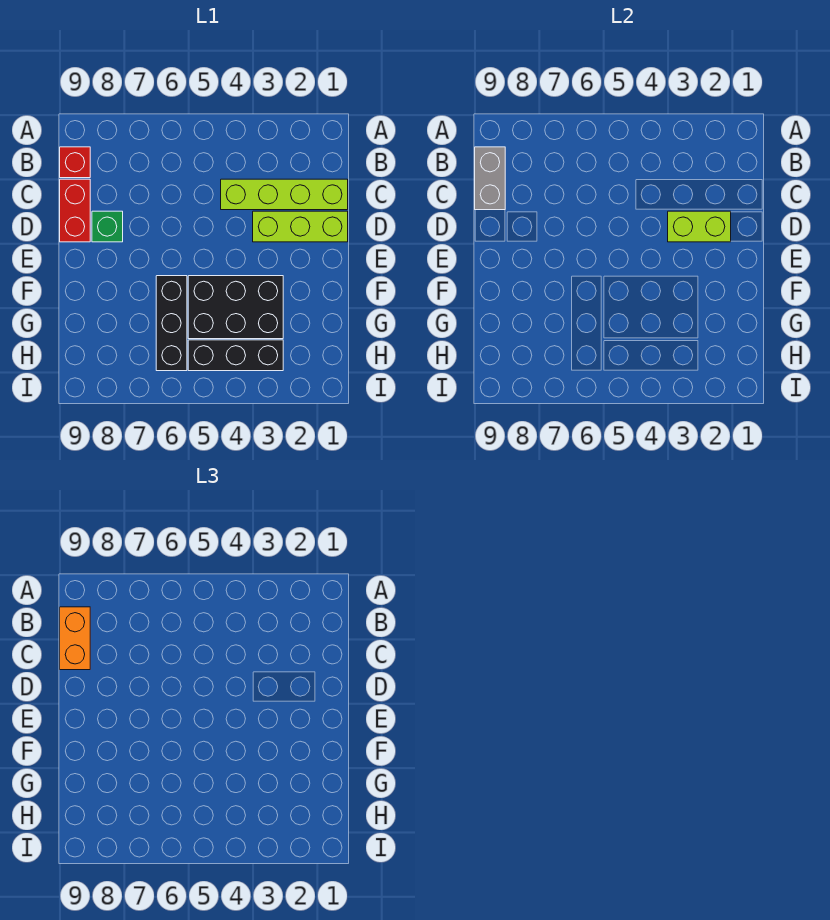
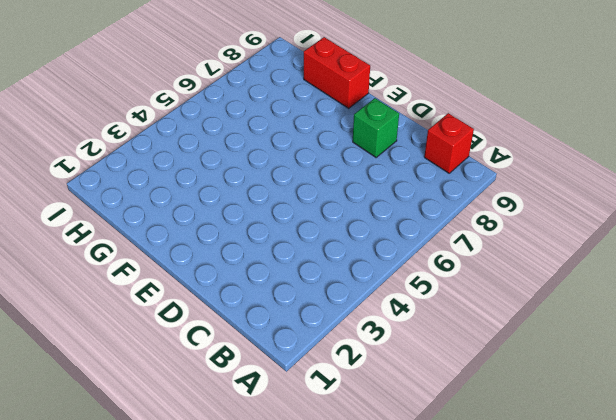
red 1x2 brick [304,37,370,108] -> red 1x2 brick moved to [60,179,90,242]
none -> lime 1x4 brick [221,179,348,210]
none -> lime 1x3 brick [253,211,348,242]

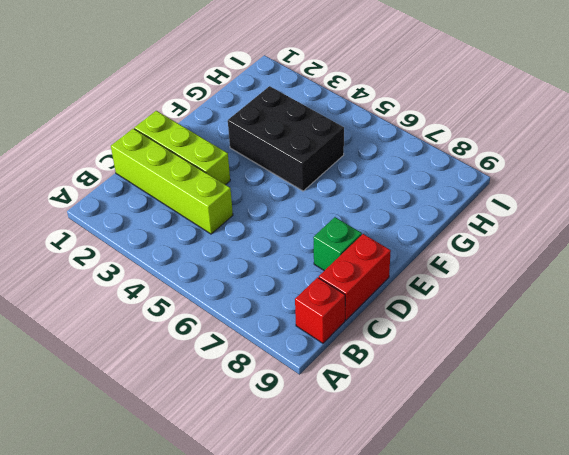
none -> black 1x3 brick [156,276,187,371]
none -> black 1x3 brick [188,340,283,371]

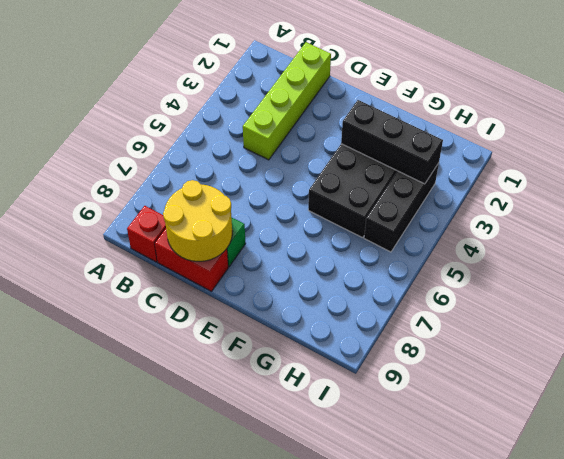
yellow 2x2 round brick [163,180,232,261] -> grey 1x2 brick [475,147,505,210]
black 1x3 brick [341,100,443,184] -> black 1x3 brick moved to [156,276,187,371]
none -> lime 1x3 brick [253,211,348,242]
none -> lime 1x2 brick [668,211,731,242]

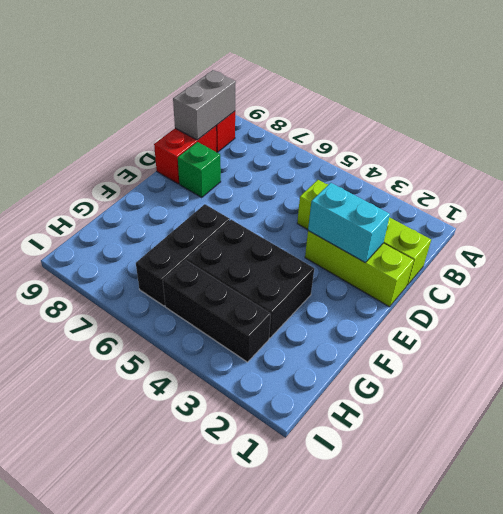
cyan 1x2 brick [308,183,390,263] -> lime 1x2 brick [668,211,731,242]
none -> orange 1x2 brick [60,607,90,670]

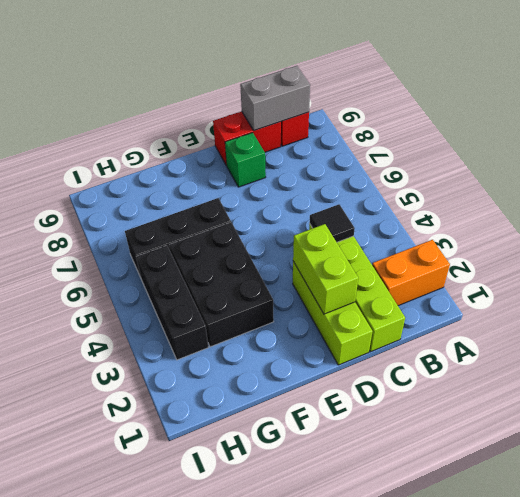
orange 1x2 brick [372,240,450,306] -> orange 1x2 brick moved to [60,607,90,670]
black 1x1 tile [309,204,355,242] -> none

